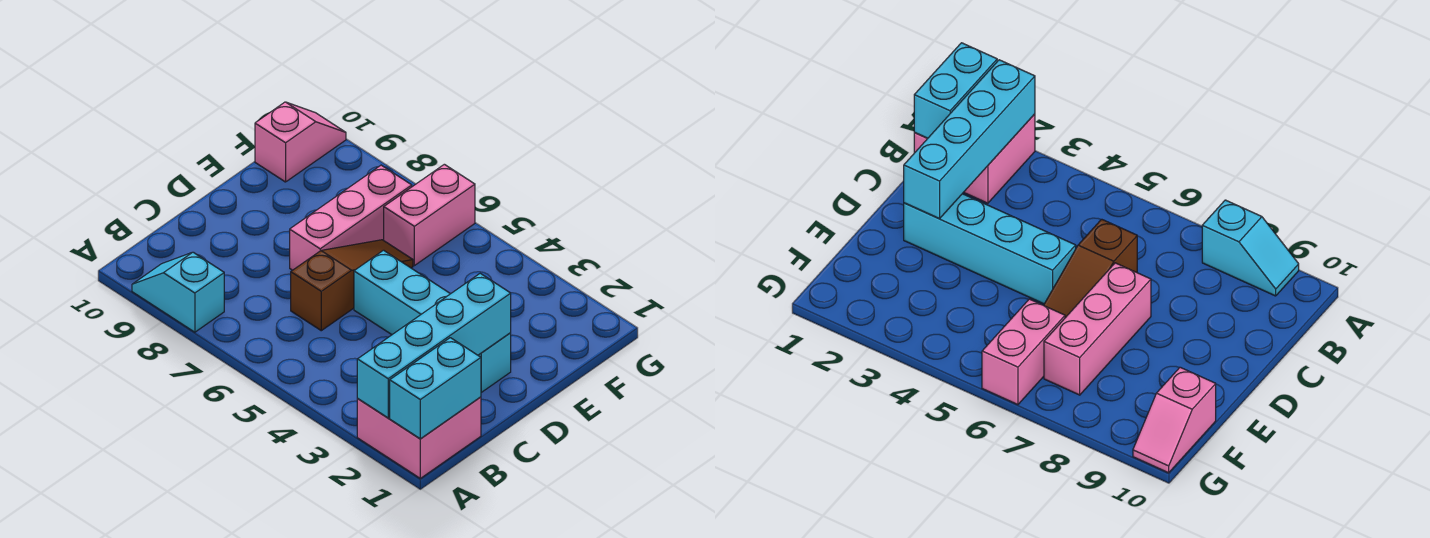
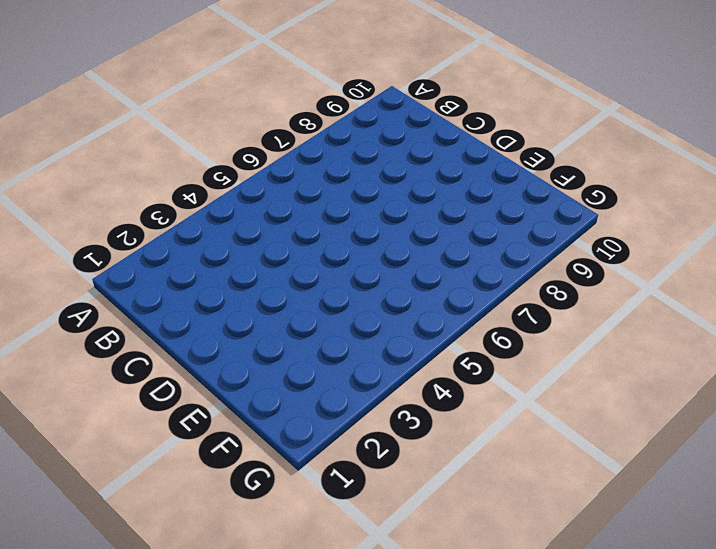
none -> pink 2x2 brick [357,397,481,478]
none -> cyan 1x2 slope [132,252,224,332]

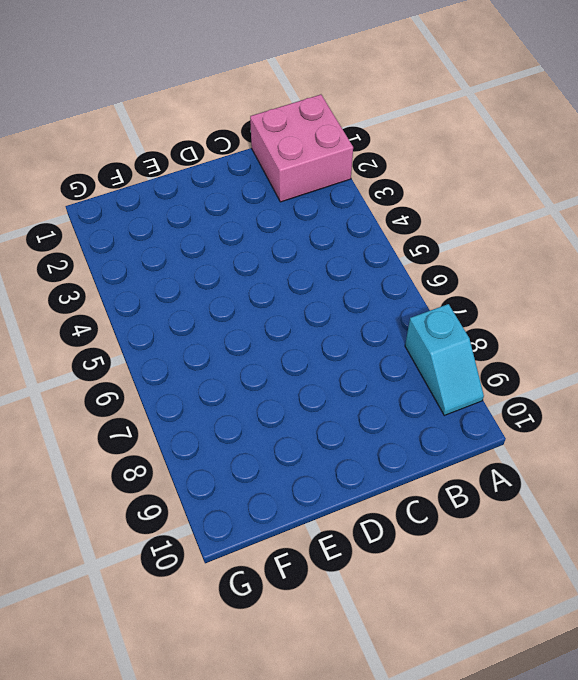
none -> brown 1x3 slope [291,240,413,331]
none -> cyan 1x4 brick [354,250,511,392]

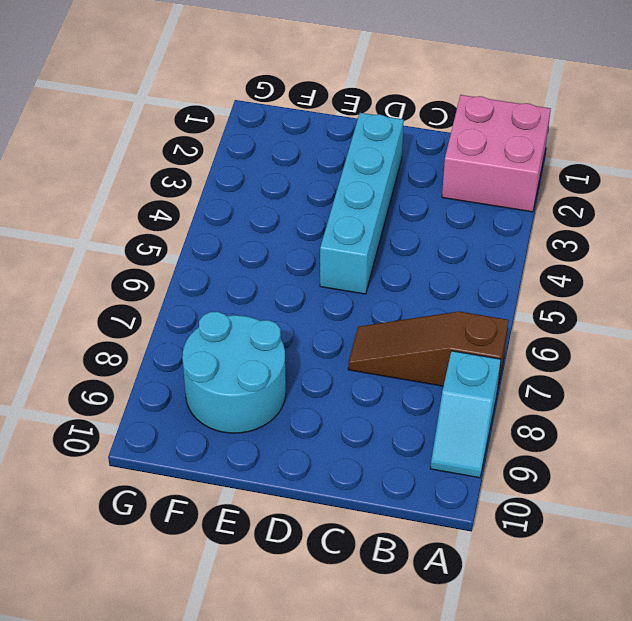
brown 1x3 slope [348,311,509,391] -> brown 1x3 slope moved to [291,240,413,331]
cyan 2x2 round brick [182,312,286,433] -> none
none -> pink 1x3 brick [290,165,412,270]
none -> pink 1x2 brick [384,164,475,266]

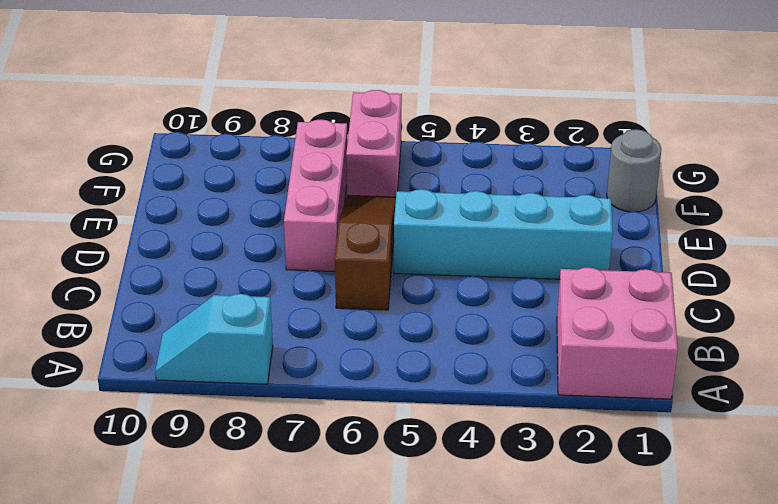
grey 1x1 round brick [607,129,661,212] -> none
none -> pink 1x2 slope [255,102,346,182]
none -> cyan 1x2 brick [390,338,481,439]

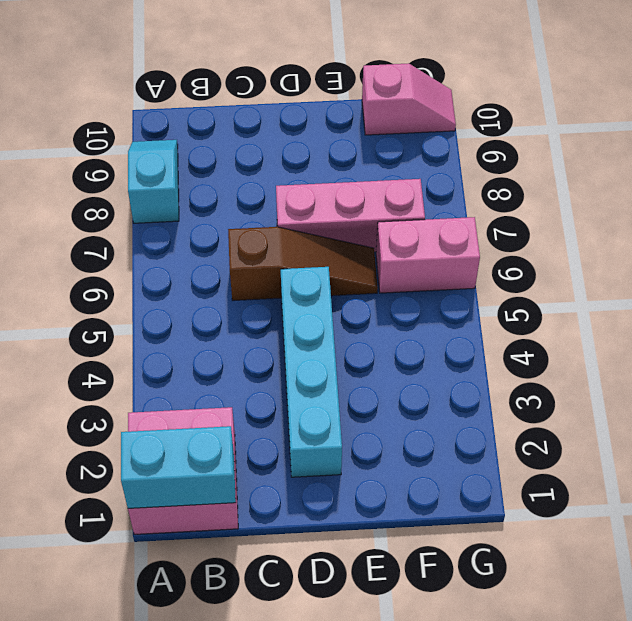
none -> cyan 1x4 brick [357,273,511,418]

